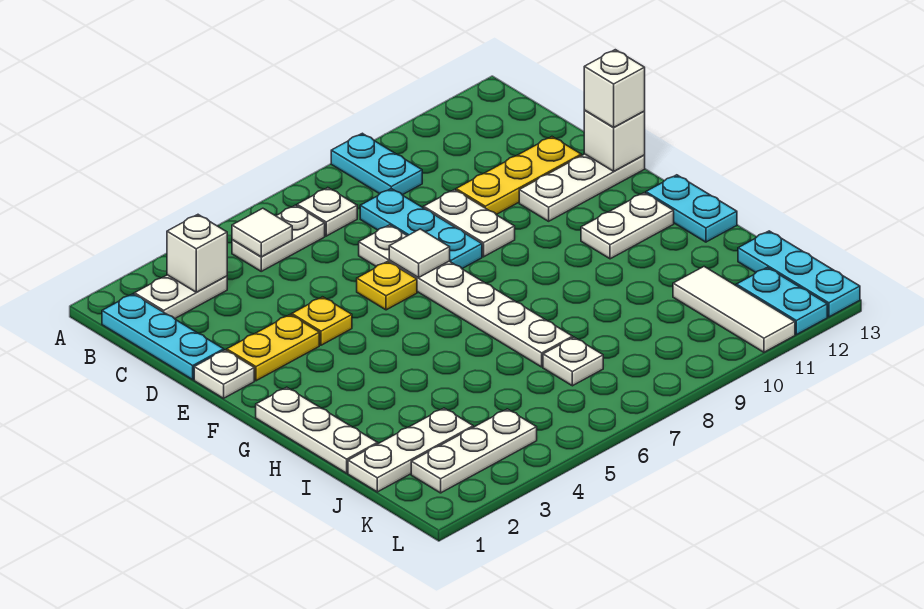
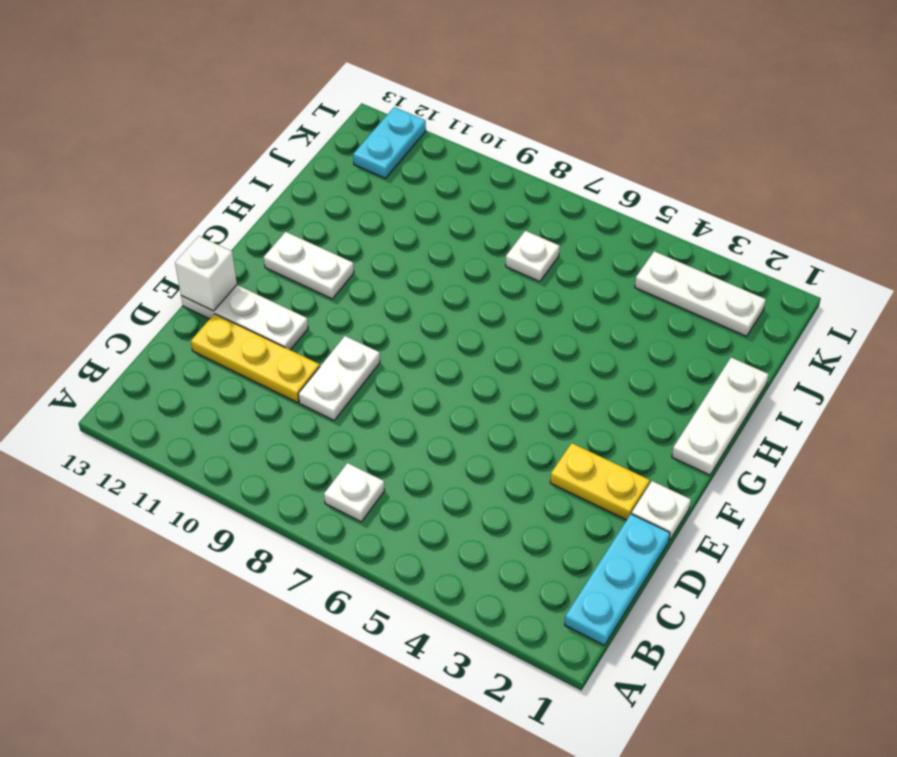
none -> cyan 1x2 plate [331,133,422,195]
none -> white 1x2 plate [134,275,227,319]
none -> white 1x2 plate [232,205,325,271]

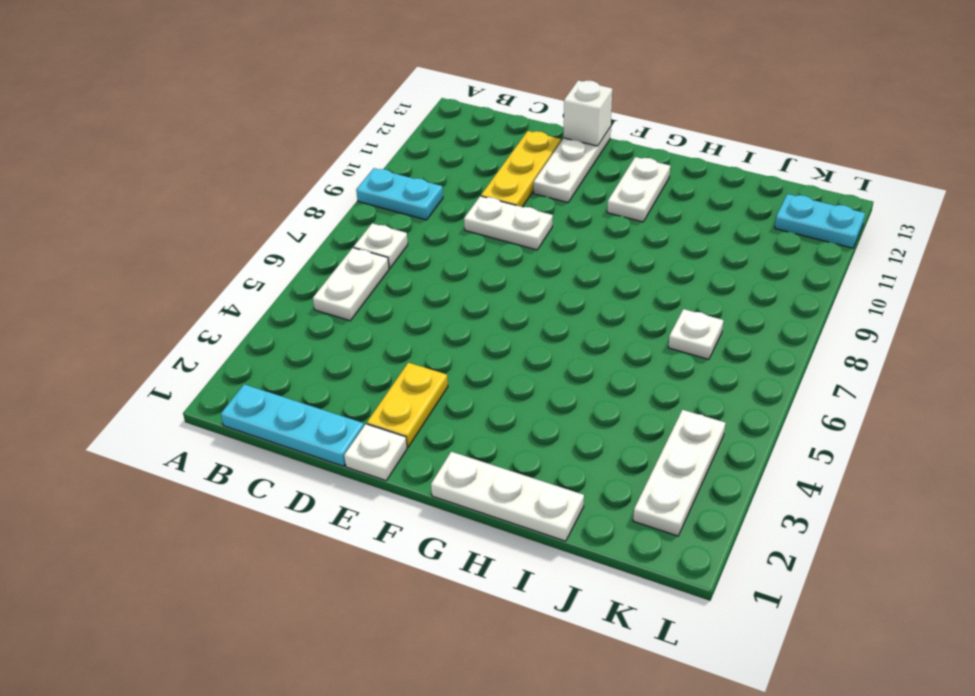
none -> white 1x2 plate [134,275,227,319]
none -> cyan 1x3 plate [360,189,482,268]
none -> white 1x6 plate [359,225,573,367]

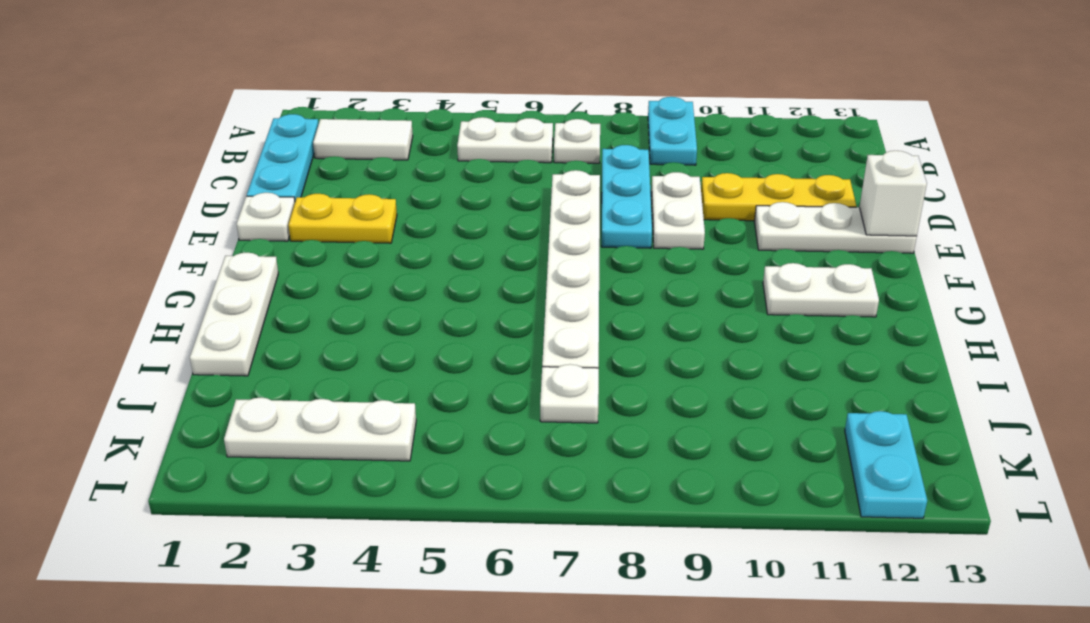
white 1x2 tile [313,119,413,160] -> white 1x2 plate [134,275,227,319]
none -> yellow 1x1 plate [292,297,352,345]
none -> yellow 1x1 plate [357,261,417,310]
none -> cyan 1x2 plate [646,175,737,242]

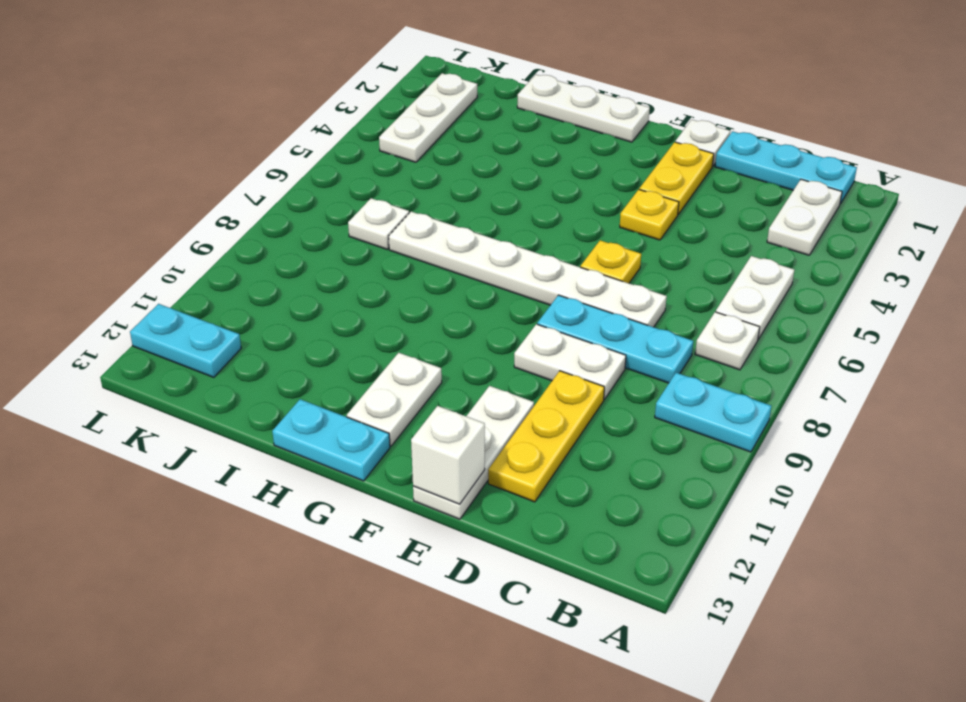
none -> white 1x3 plate [348,408,473,492]
none -> white 1x3 tile [673,267,795,352]
none -> cyan 1x3 plate [738,231,860,317]

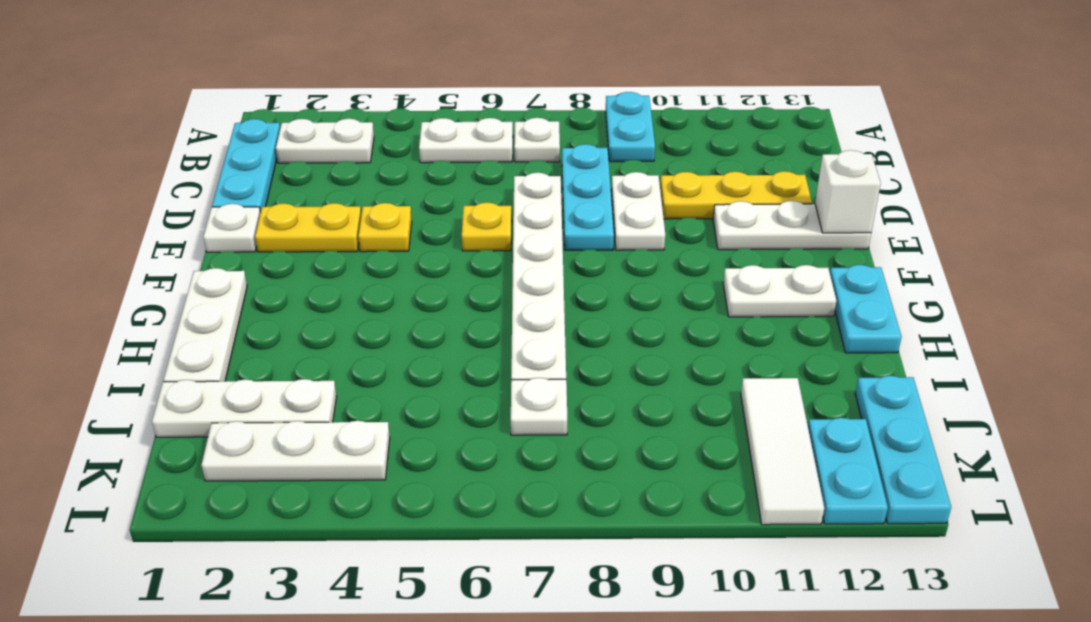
none -> white 1x1 brick [167,215,227,292]
none -> white 1x1 tile [232,208,292,257]
none -> white 1x1 tile [389,229,450,278]

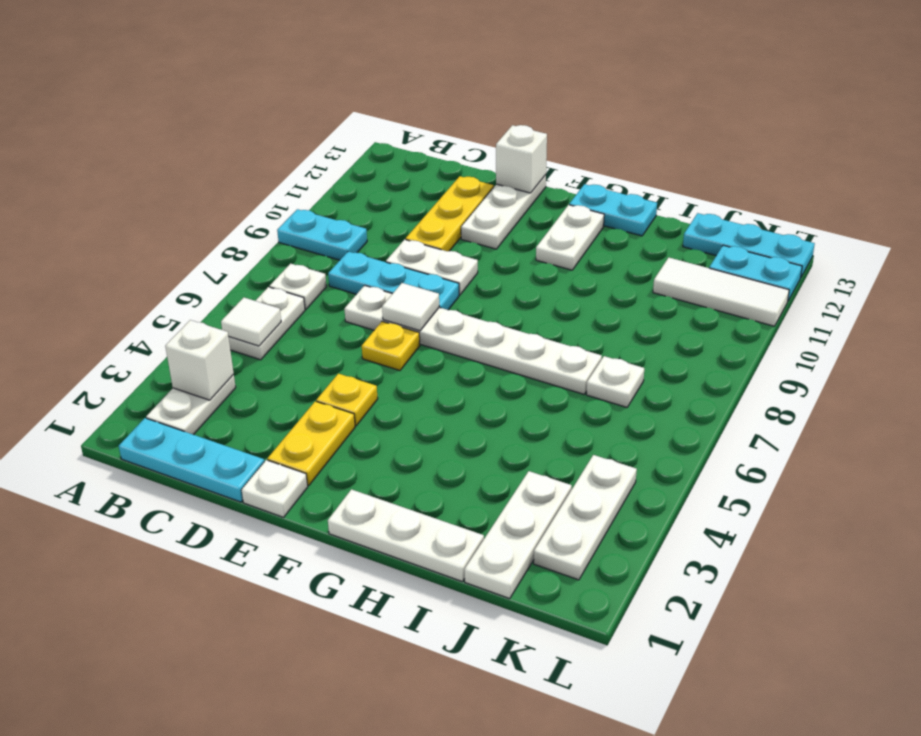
none -> white 1x1 brick [584,50,645,128]

